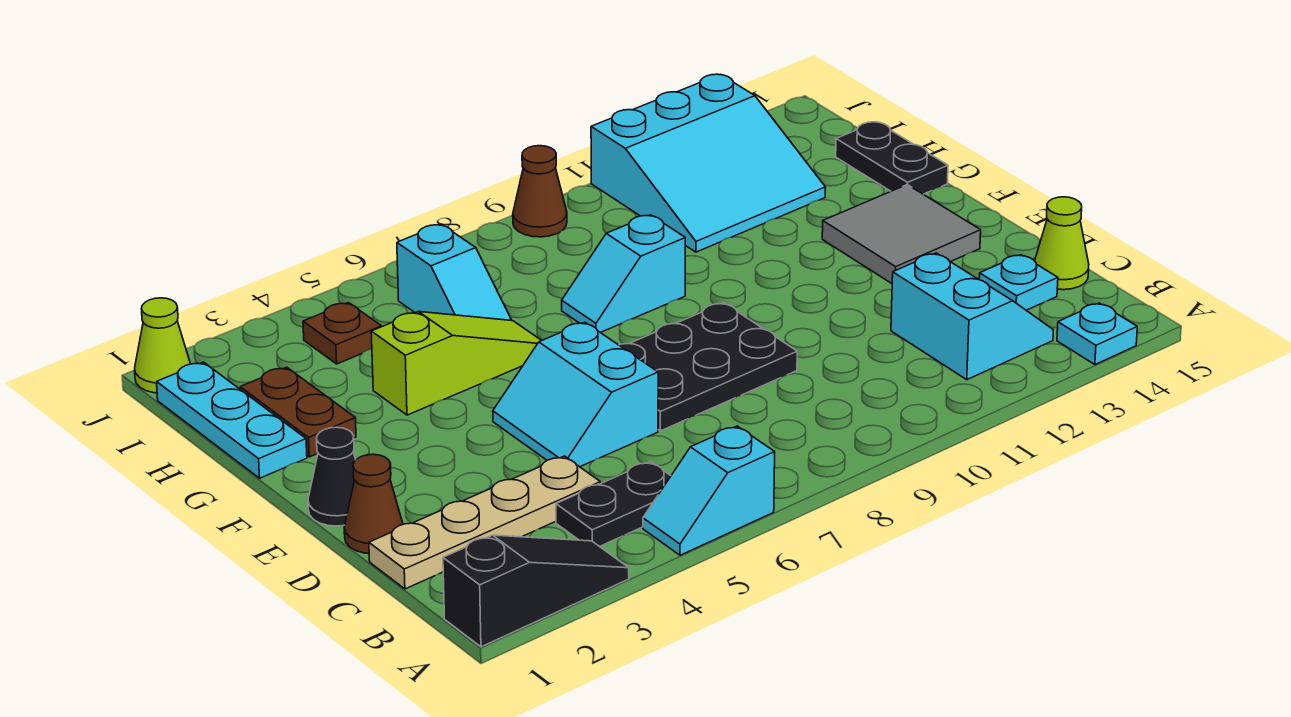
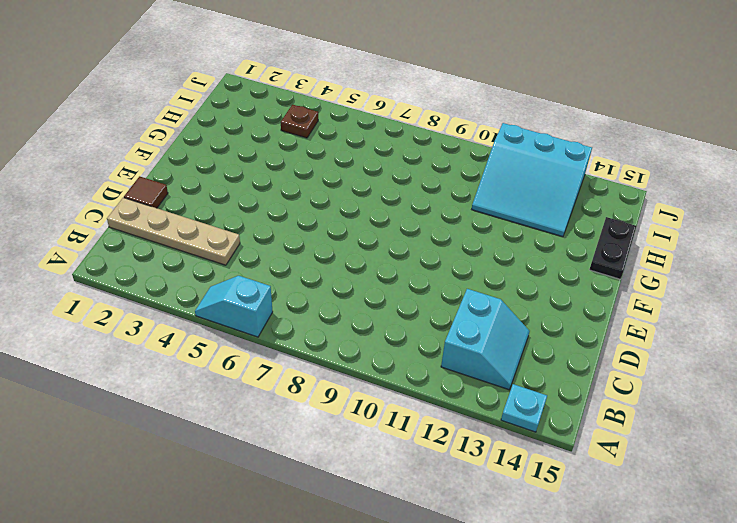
brown 1x1 tile [124,176,168,208] -> brown 1x1 cone [344,454,403,554]
none -> black 1x3 slope [443,535,629,647]
none -> black 1x2 plate [556,462,671,547]
none -> cyan 1x1 plate [979,255,1058,310]

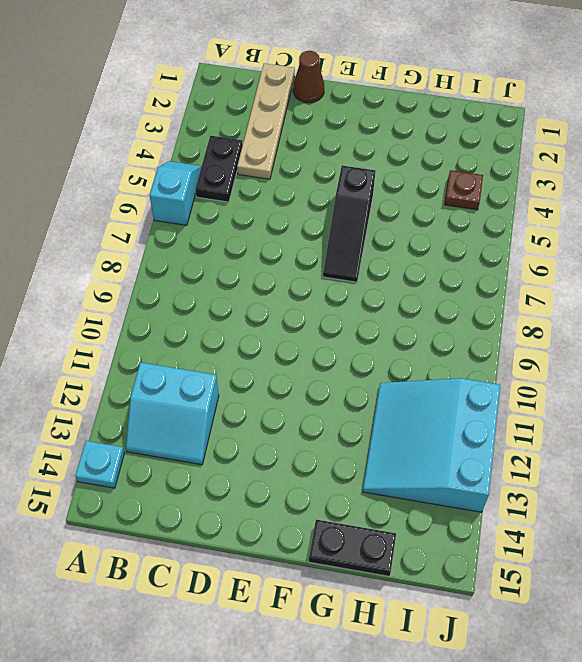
black 1x3 slope [323,166,375,282] -> black 1x3 slope moved to [443,535,629,647]
none -> cyan 1x1 plate [979,255,1058,310]
none -> lime 1x1 cone [1035,197,1089,290]
none -> cyan 2x2 slope [493,322,658,467]

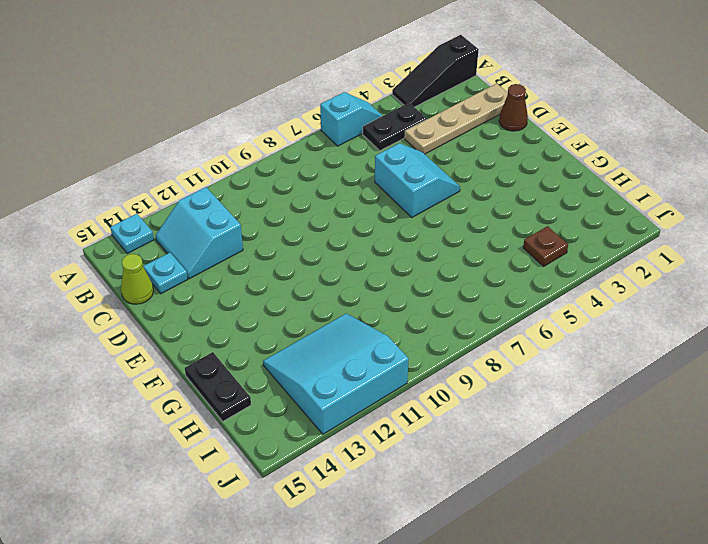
none -> black 2x3 plate [619,303,797,431]
none -> black 1x1 cone [308,427,356,526]
none -> grey 2x2 tile [822,185,981,283]

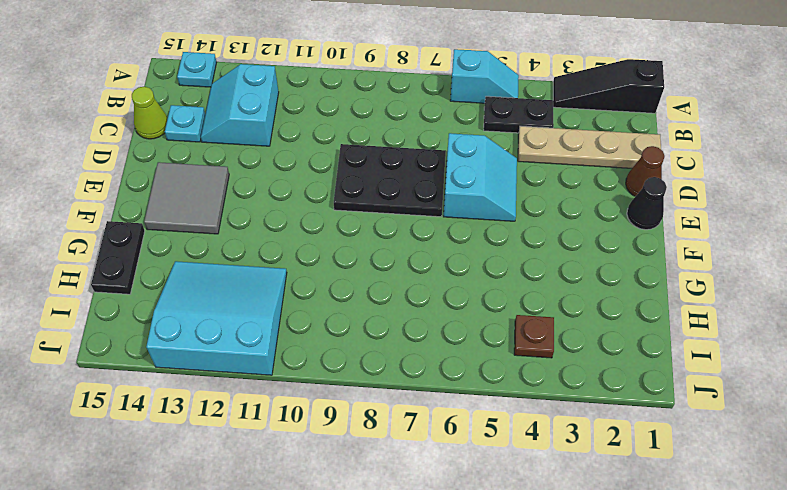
none -> cyan 1x3 plate [157,362,307,478]
none -> brown 1x2 plate [240,367,356,457]
none -> lime 1x3 slope [371,312,542,415]

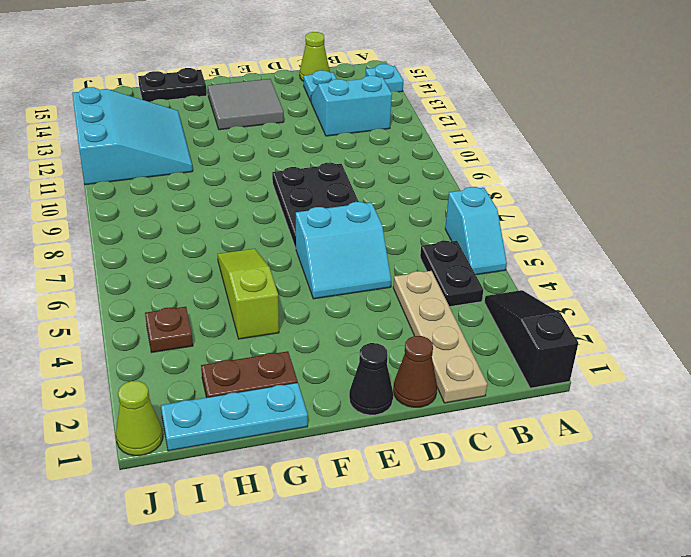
none -> cyan 1x2 slope [562,215,685,333]
none -> cyan 1x2 slope [397,224,511,320]
none -> brown 1x1 cone [513,146,567,237]

